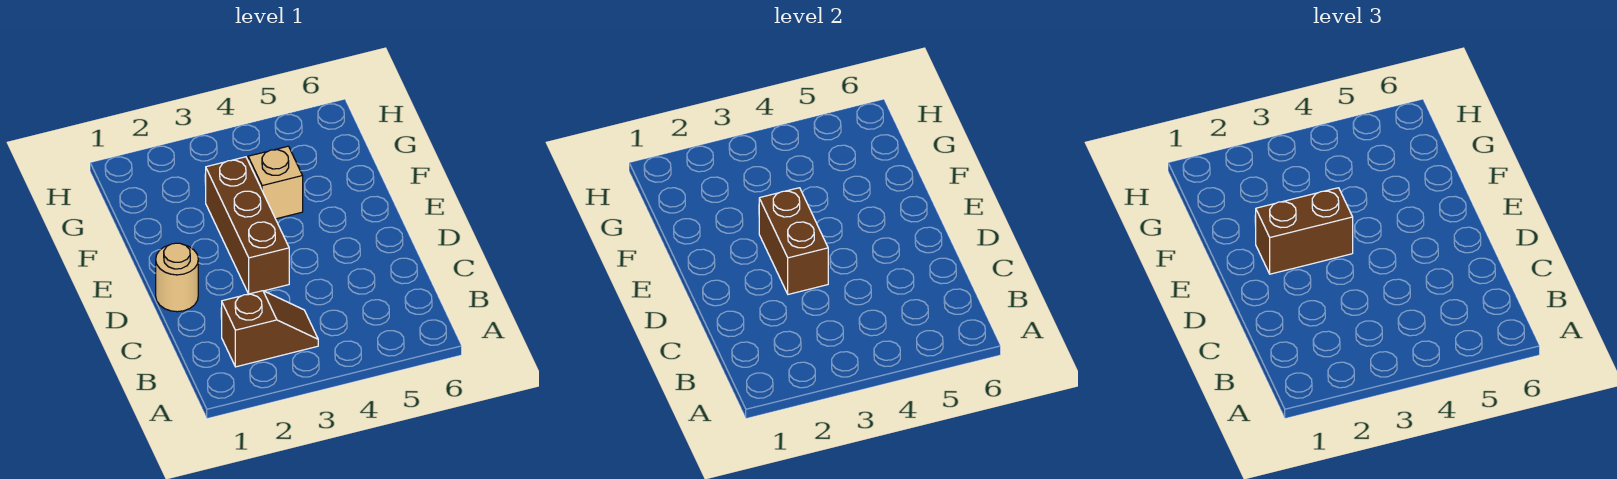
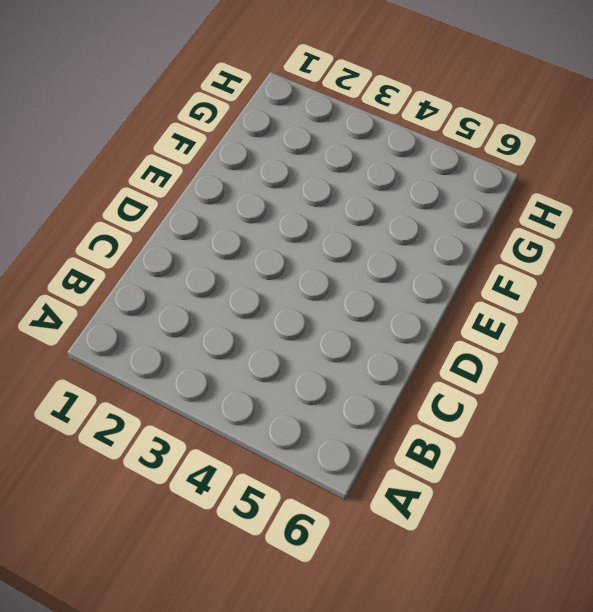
none -> brown 1x2 slope [222,291,318,367]
none -> tan 1x1 round brick [156,243,198,312]

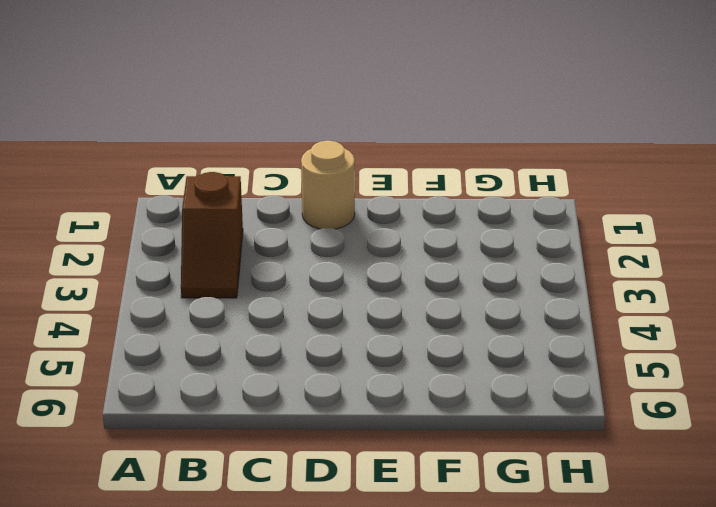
none -> brown 1x3 brick [206,157,289,294]
none -> tan 1x1 brick [248,146,303,219]

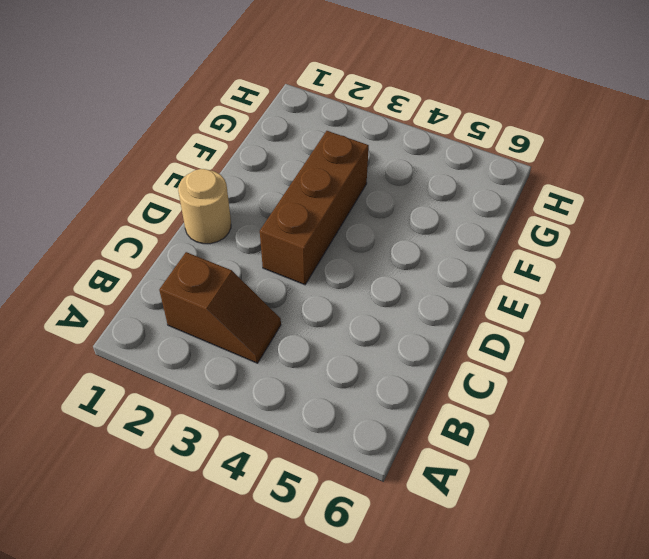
none -> tan 1x1 brick [248,146,303,219]
none -> brown 1x2 brick [759,188,828,294]

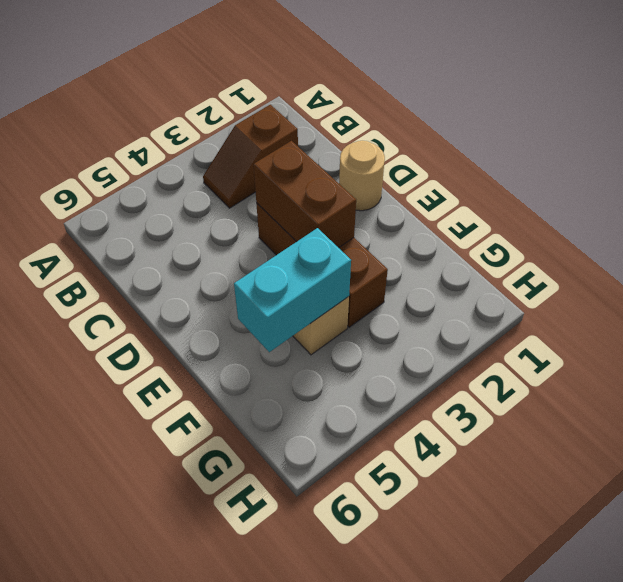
cyan 1x2 brick [234,228,351,352] -> none
none -> brown 1x2 brick [1256,188,1353,274]

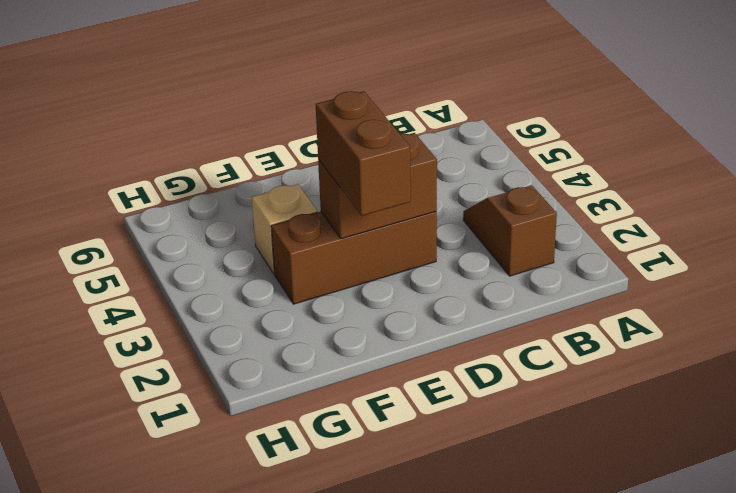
none -> tan 1x1 round brick [156,243,198,312]

